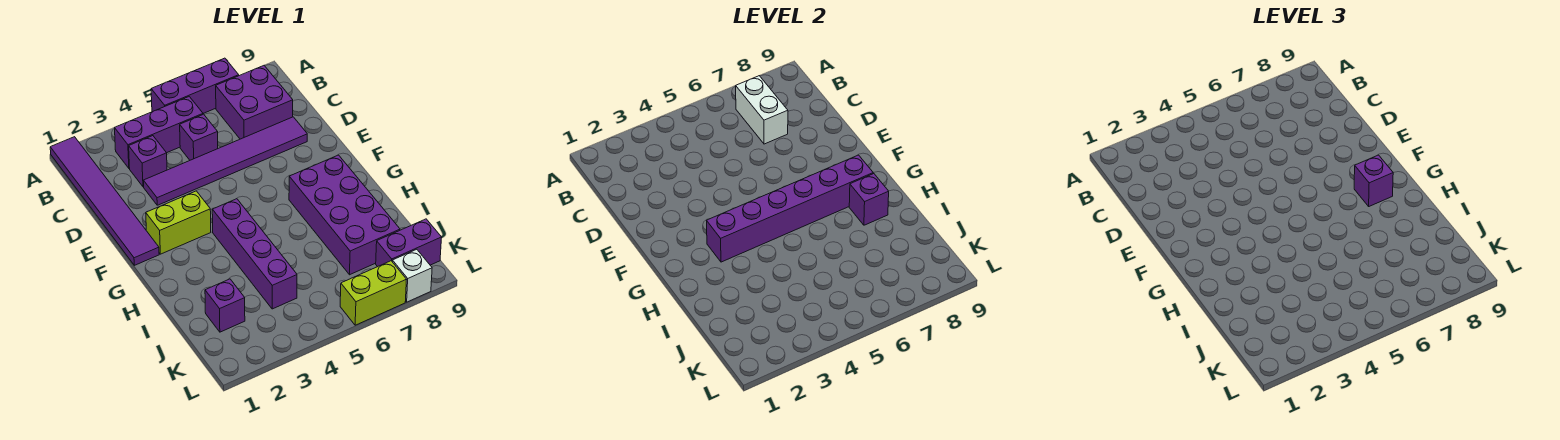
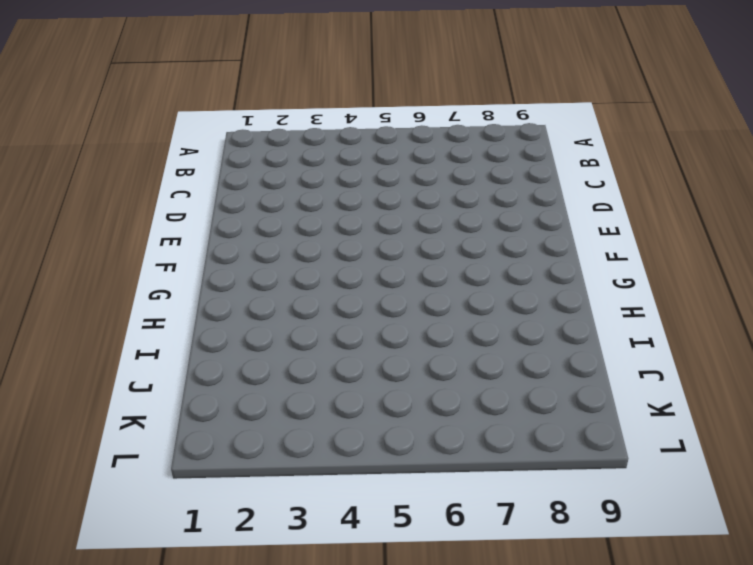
none -> purple 1x6 tile [50,137,159,265]
none -> purple 1x3 brick [151,58,239,113]
none -> purple 1x3 brick [115,97,203,168]

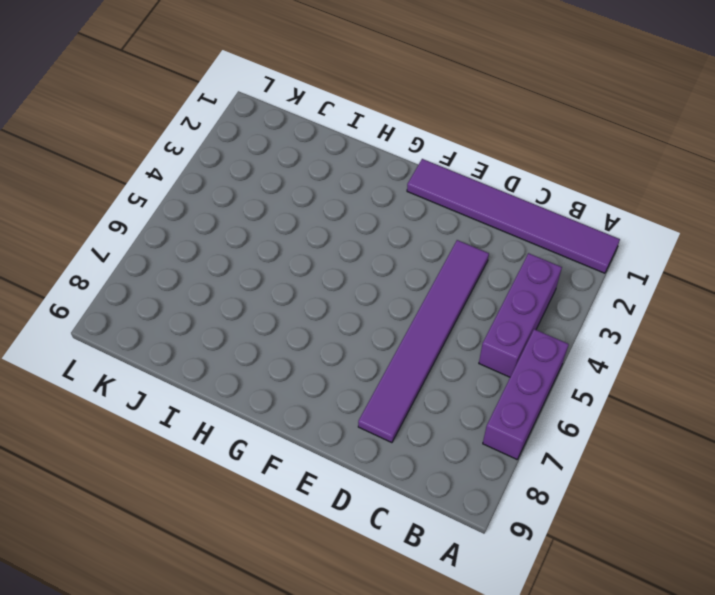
none -> purple 2x2 brick [216,66,293,139]
none -> purple 1x1 brick [129,136,167,187]
none -> purple 1x1 brick [180,114,218,160]

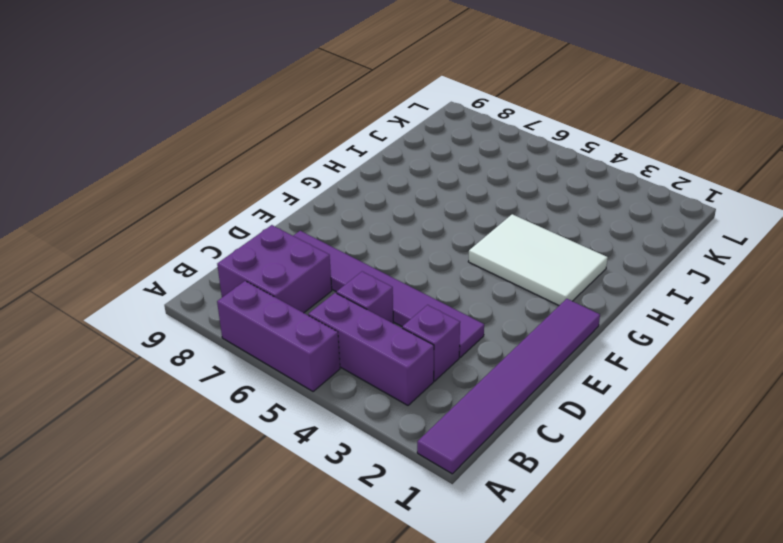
white 2x3 tile [468,214,608,305] -> purple 1x4 brick [212,199,297,309]
none -> lime 1x2 brick [146,191,211,254]
none -> purple 2x4 brick [289,155,400,275]
none -> purple 1x1 brick [205,279,245,332]

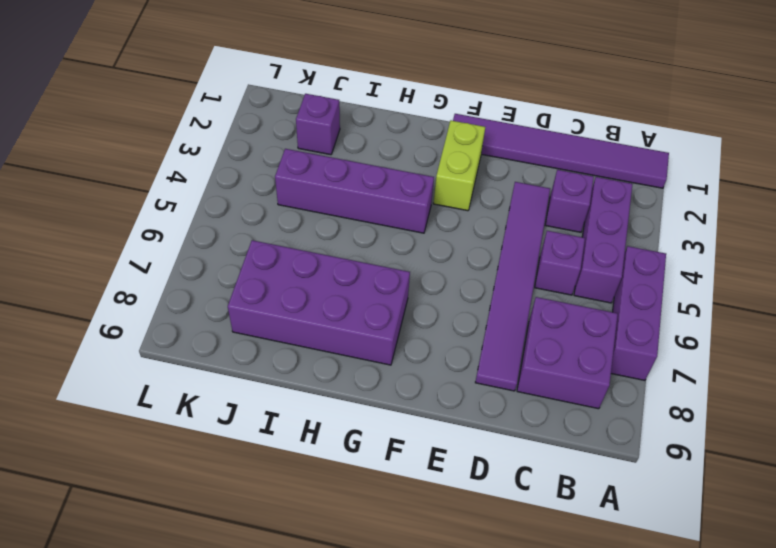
none -> purple 1x2 brick [376,219,442,267]
none -> lime 1x2 brick [340,261,407,325]
none -> white 1x1 brick [392,249,432,302]

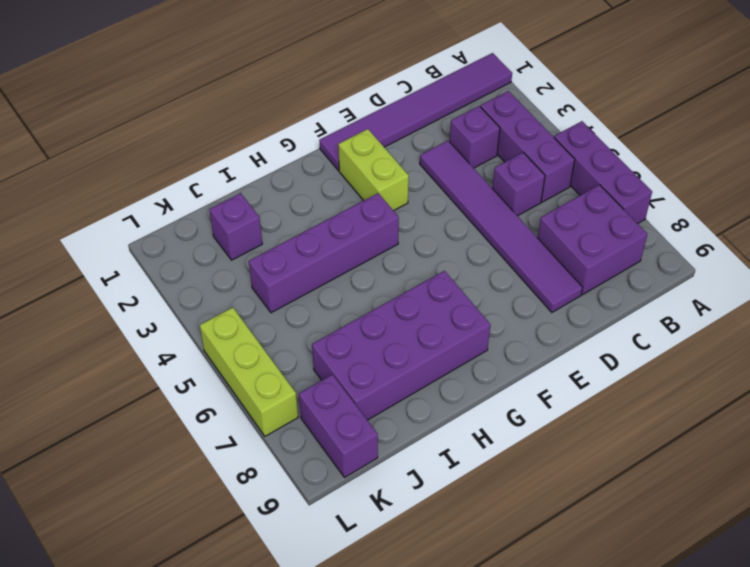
lime 1x3 brick [200,307,298,436] -> lime 1x2 brick [340,261,407,325]
none -> white 1x1 brick [392,249,432,302]
none -> white 1x2 brick [736,76,788,144]
none -> purple 1x6 brick [707,155,873,262]

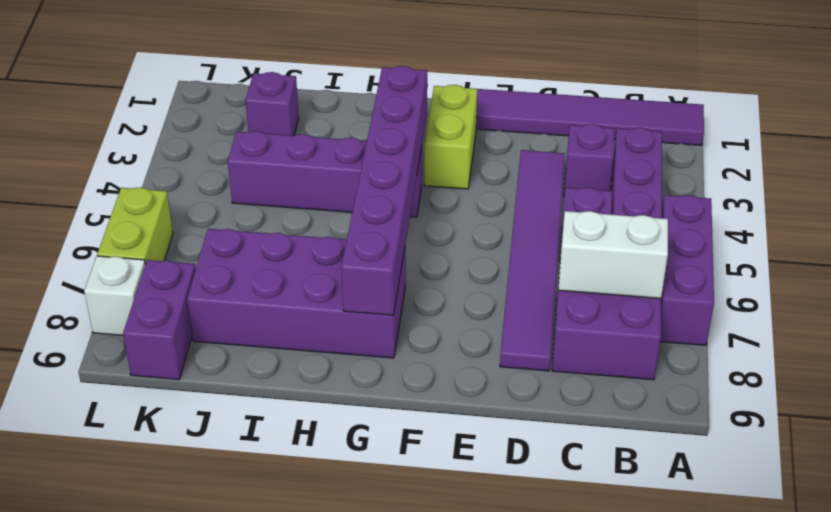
none -> purple 1x1 brick [849,174,889,225]
none -> purple 1x1 brick [1354,155,1393,206]

